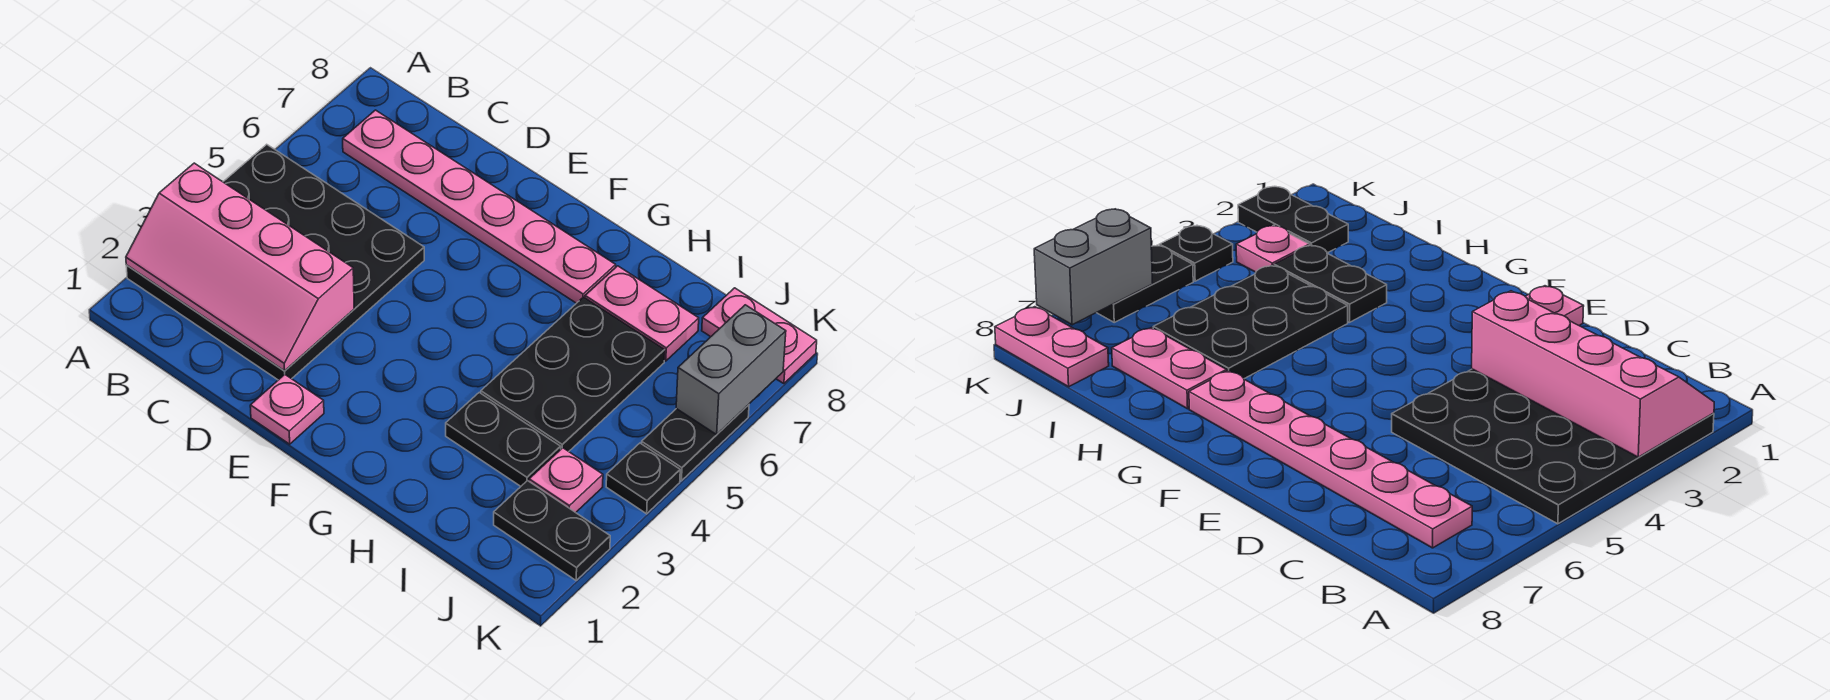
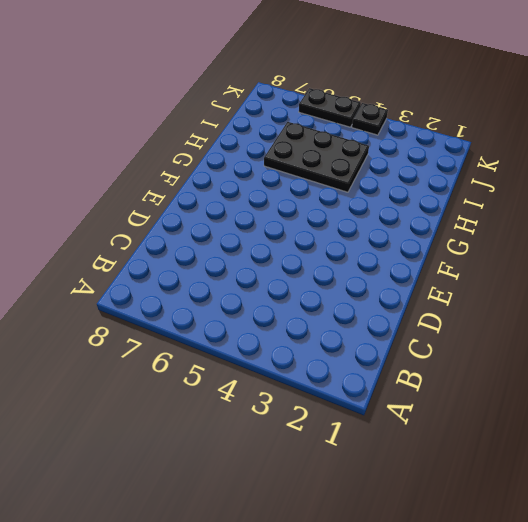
none -> black 4x4 plate [126,144,424,380]
none -> pink 1x6 plate [343,110,616,303]
none -> pink 1x1 plate [250,375,324,444]

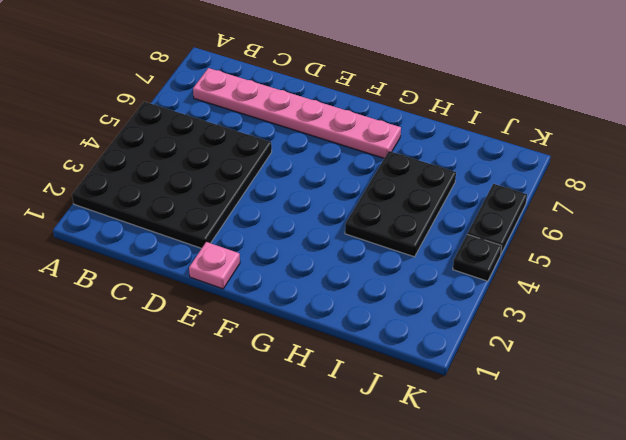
none -> black 1x2 plate [446,392,561,486]
none -> pink 1x2 plate [585,266,699,361]
none -> black 1x2 plate [494,481,610,580]

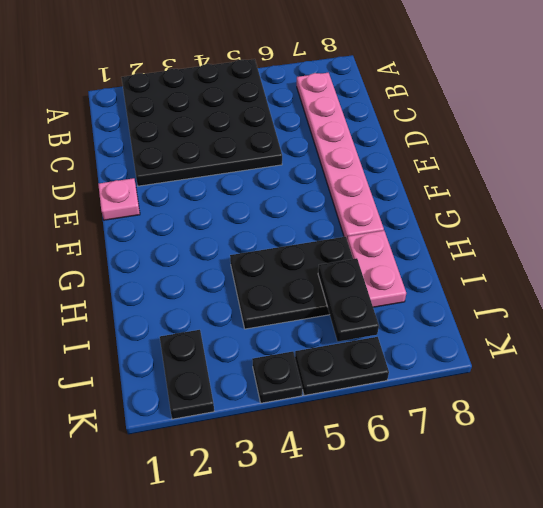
black 1x2 plate [318,258,379,341] -> black 1x2 plate moved to [446,392,561,486]
none -> pink 1x1 plate [529,448,603,513]
none -> pink 1x2 plate [702,288,817,384]
none -> pink 2x4 slope [126,163,354,371]

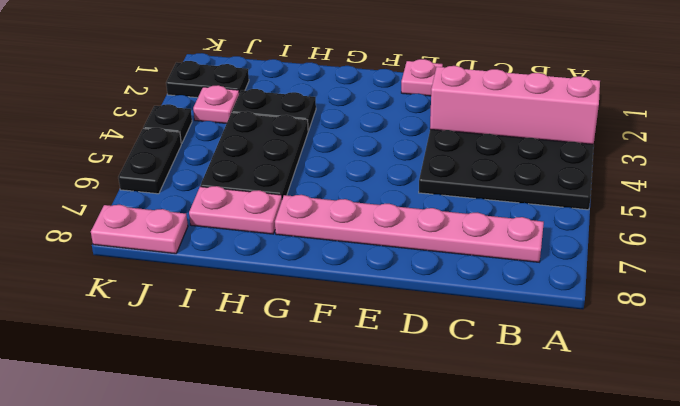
none -> grey 1x2 brick [676,305,786,434]

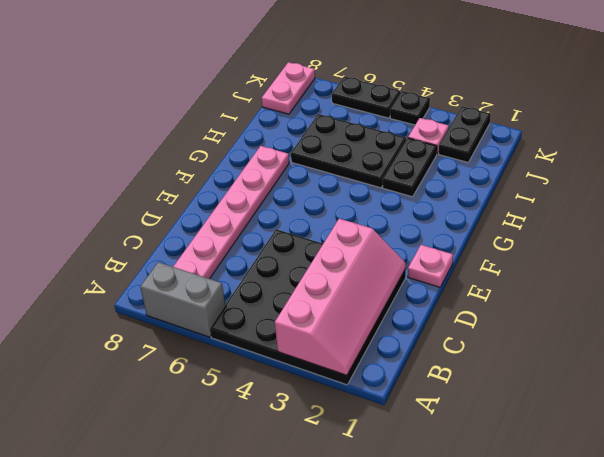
grey 1x2 brick [140,262,225,337] -> grey 1x2 brick moved to [676,305,786,434]
none -> pink 1x2 plate [585,266,699,361]

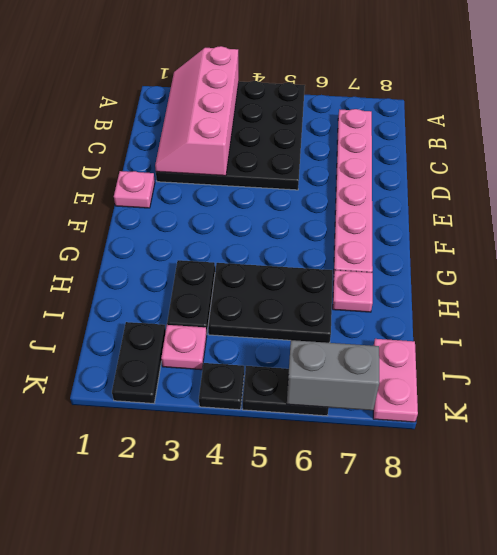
pink 1x1 plate [333,270,373,312] -> pink 1x2 plate [585,266,699,361]

